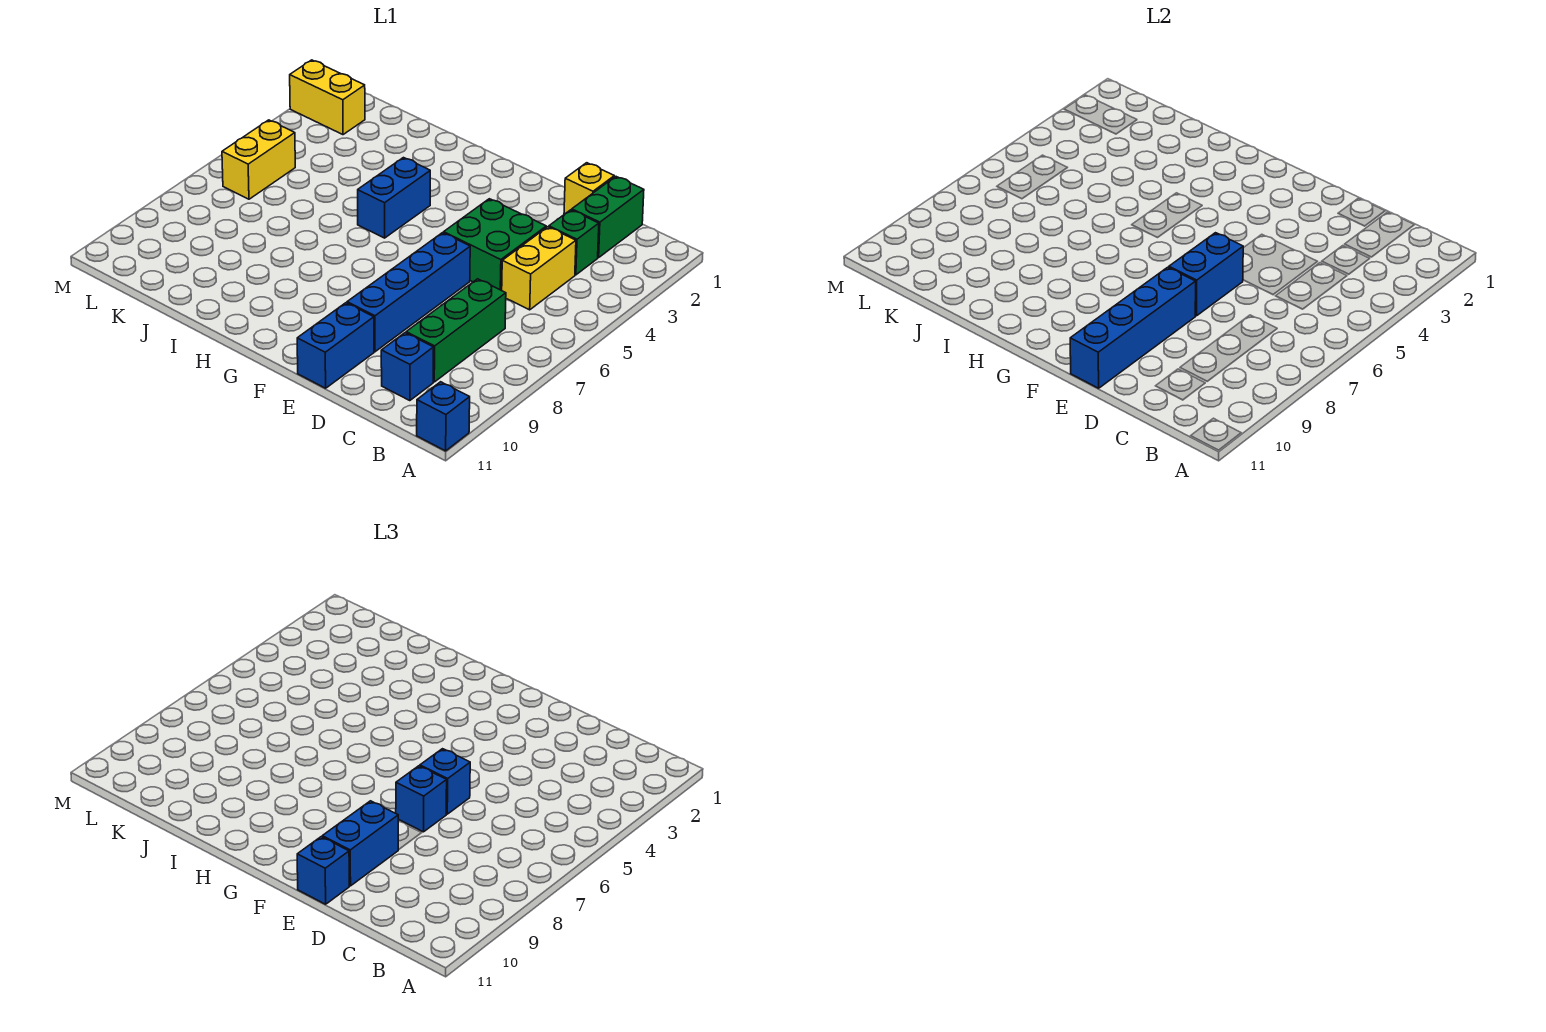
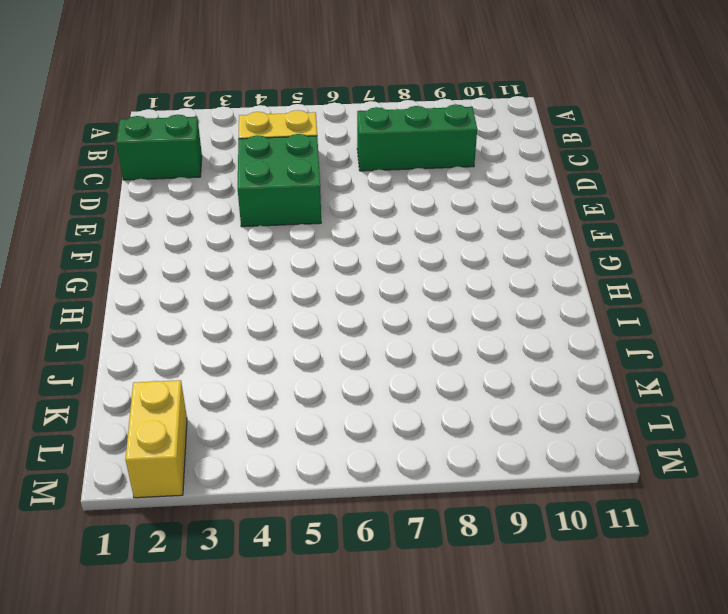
none -> blue 1x1 brick [417,382,470,451]
none -> green 1x1 brick [549,210,599,275]
none -> blue 1x1 brick [381,333,434,401]

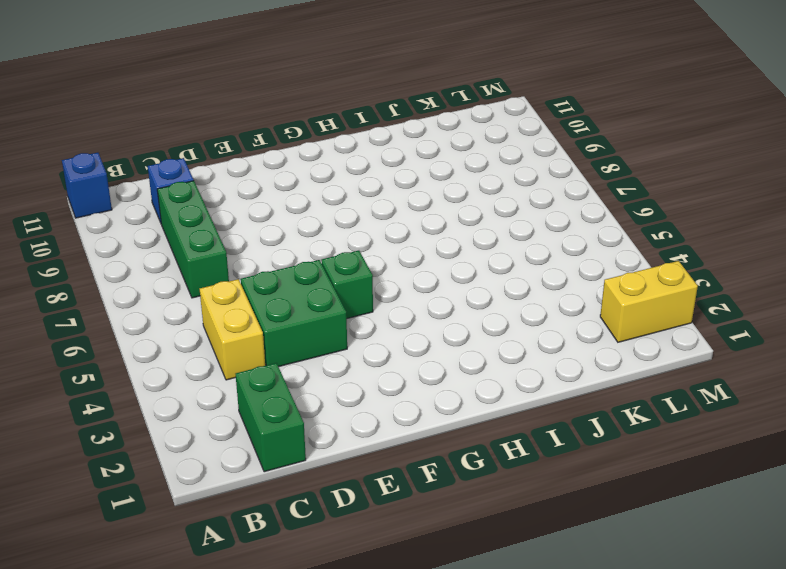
green 1x1 brick [322,251,373,318] -> green 1x1 brick moved to [549,210,599,275]
none -> yellow 1x1 brick [564,163,614,214]
none -> blue 1x4 brick [347,233,470,352]
none -> blue 1x2 brick [297,303,374,388]

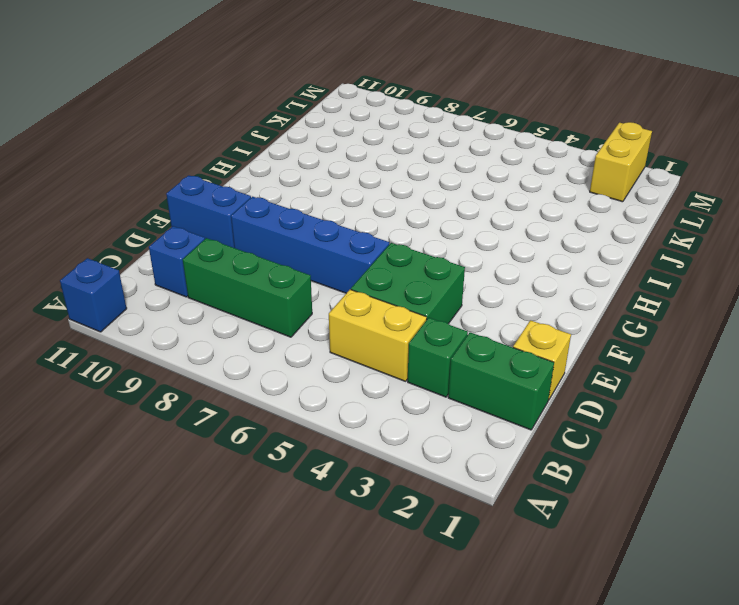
none -> blue 1x2 brick [358,158,430,238]
none -> yellow 1x2 brick [222,120,295,199]
none -> blue 1x2 brick [1169,233,1243,316]

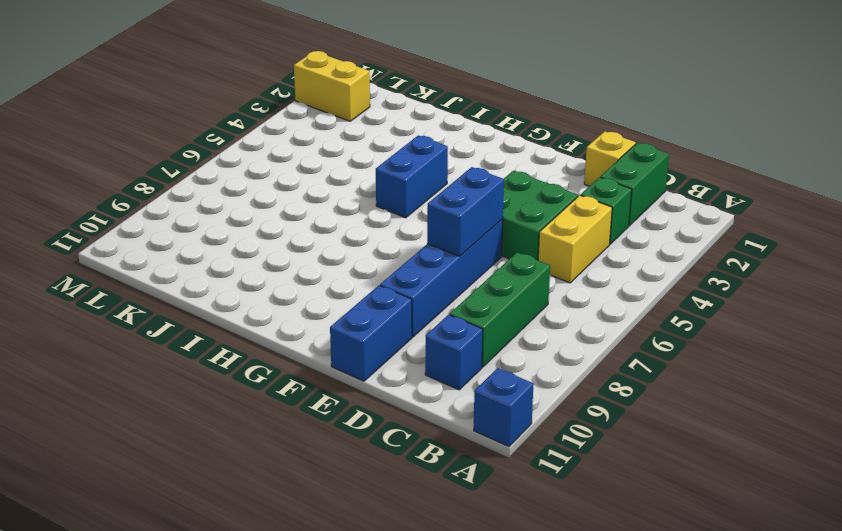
none -> yellow 1x2 brick [222,120,295,199]
none -> blue 1x4 brick [1070,267,1196,388]
none -> blue 1x1 brick [420,749,470,814]

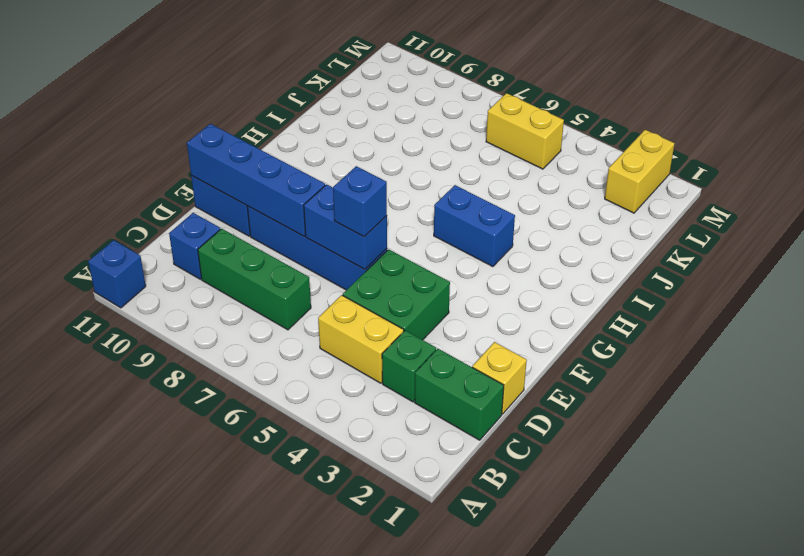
none -> blue 1x1 brick [396,766,447,832]
none -> blue 1x2 brick [322,801,398,886]
none -> blue 1x1 brick [297,837,349,904]

